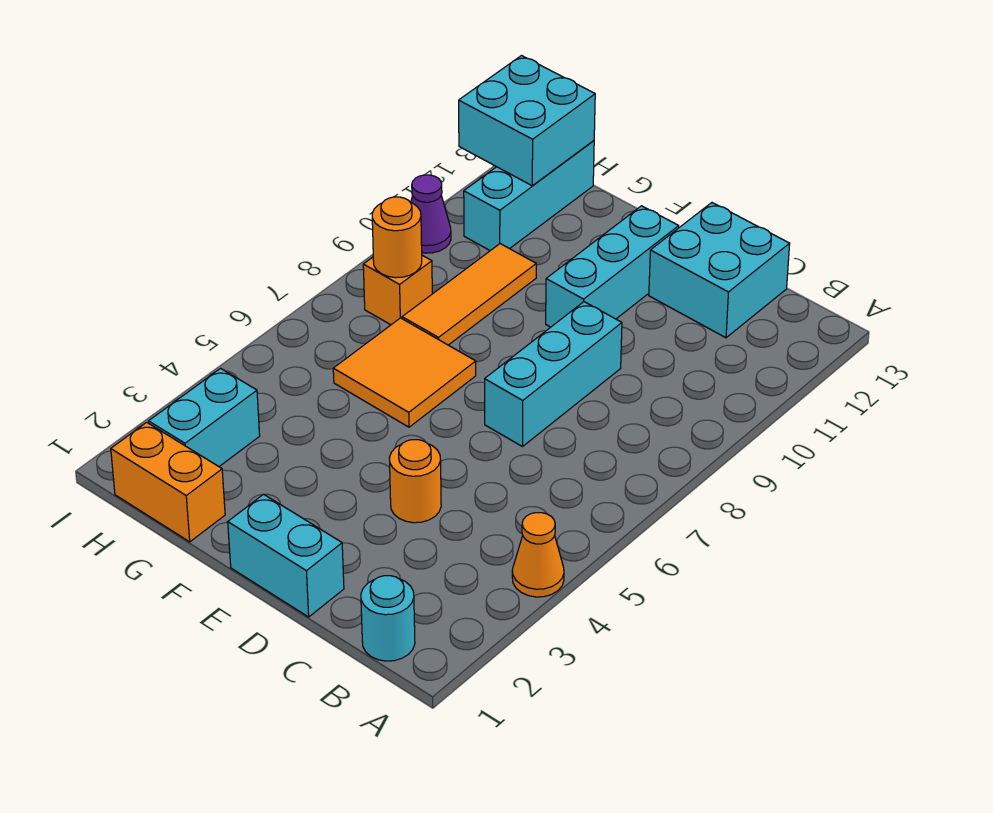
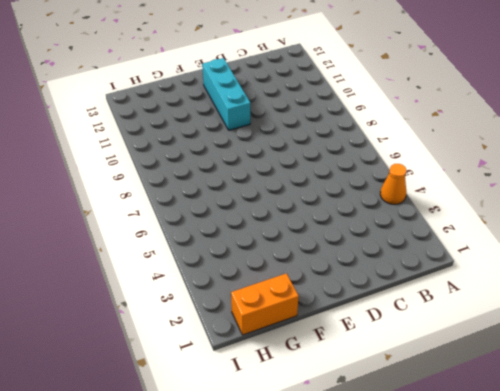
none -> cyan 1x1 round brick [361,576,415,661]
none -> cyan 2x2 brick [649,203,790,338]
none -> cyan 1x2 brick [228,494,344,617]

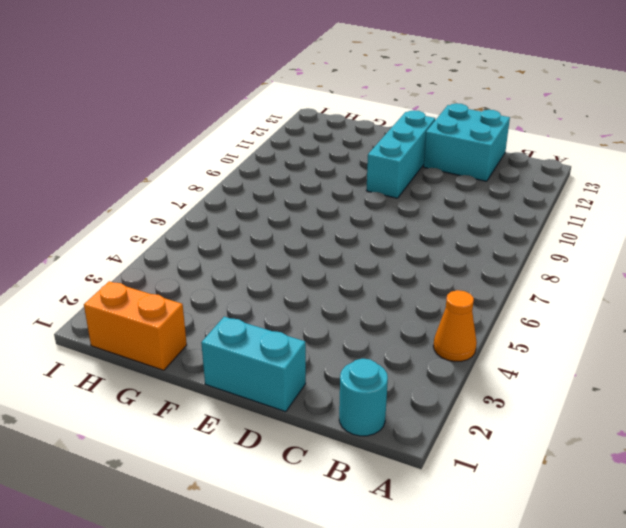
none -> orange 1x1 round brick [389,440,441,523]
none -> cyan 1x3 brick [485,302,622,447]
none -> orange 2x2 tile [333,318,476,427]

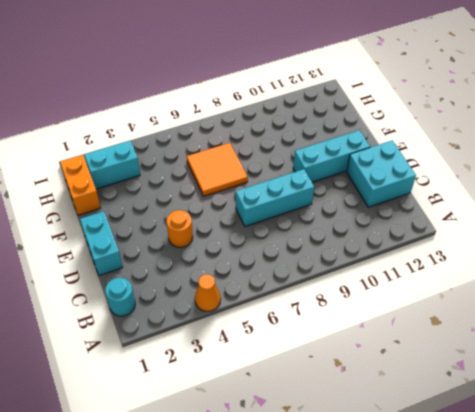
none -> orange 1x3 tile [402,244,536,345]
none -> orange 1x1 brick [363,255,432,325]
none -> cyan 1x3 brick [464,141,594,251]

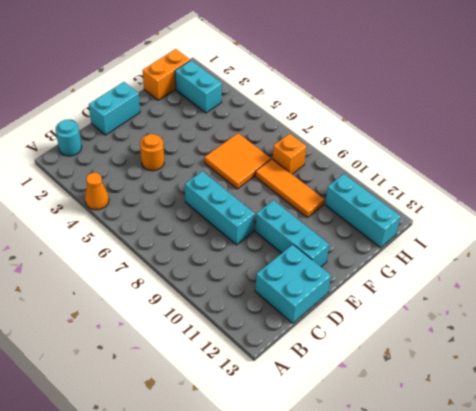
none -> purple 1x1 cone [411,175,451,253]
none -> orange 1x1 round brick [372,197,422,278]
none -> cyan 2x2 brick [459,56,595,186]

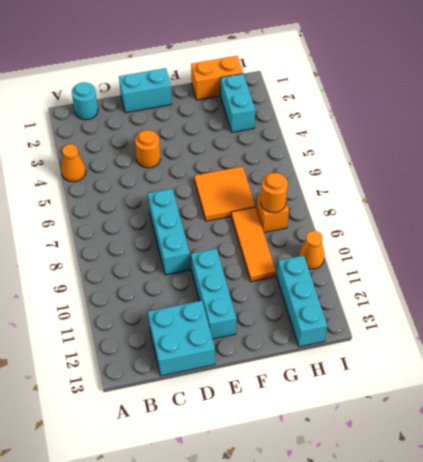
orange 1x1 cone [299,231,325,269] -> purple 1x1 cone [411,175,451,253]
none -> cyan 2x2 brick [459,56,595,186]

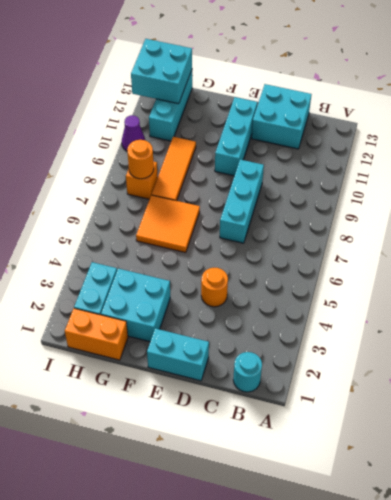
cyan 2x2 brick [101,268,170,342] -> none
none -> orange 1x1 cone [512,513,564,597]

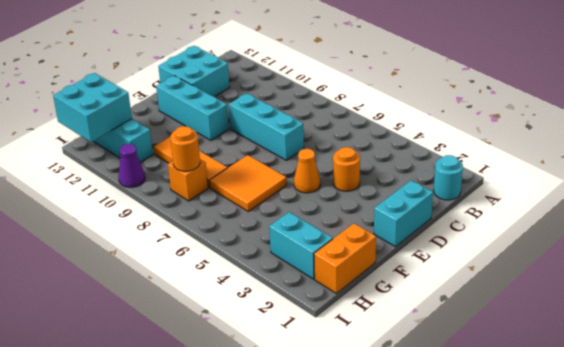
orange 1x1 cone [294,149,320,193] -> orange 1x1 cone moved to [512,513,564,597]

